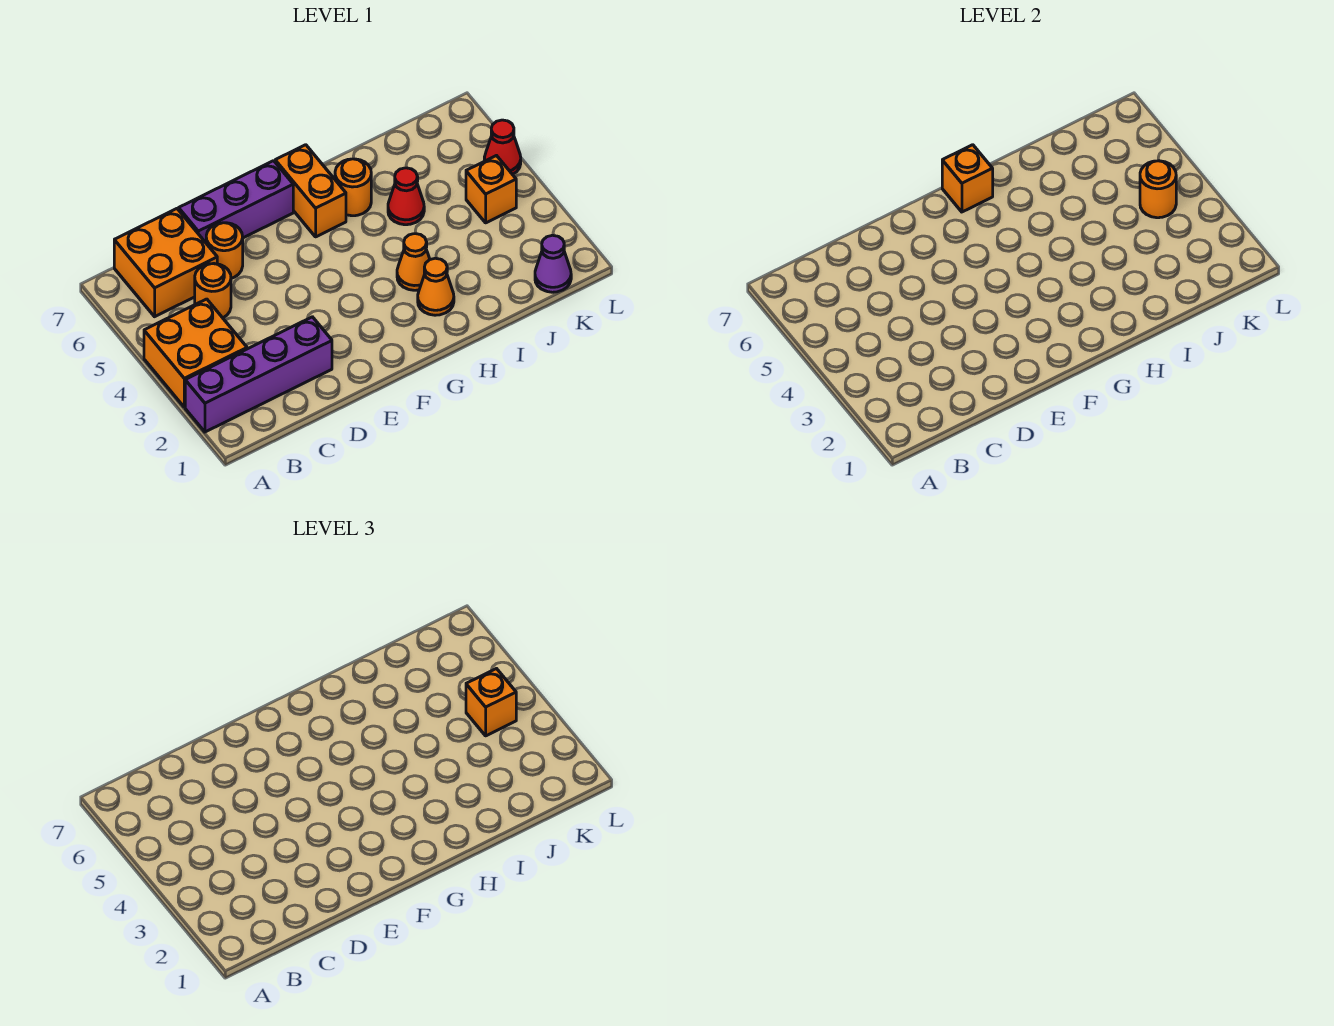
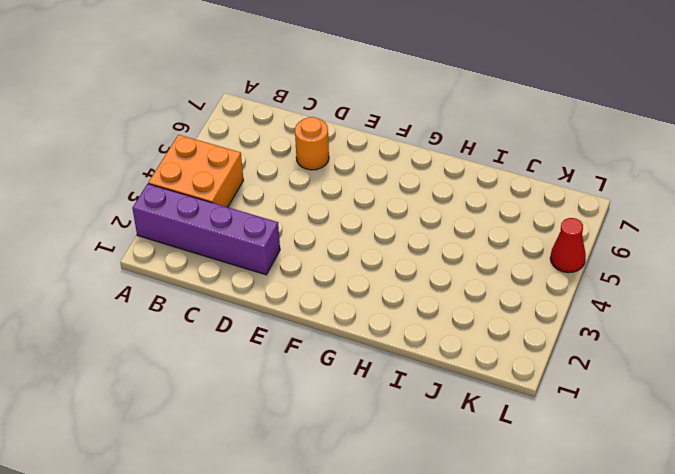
none -> orange 2x2 brick [114,209,217,317]
none -> orange 1x1 round brick [195,264,231,318]
none -> purple 1x3 brick [179,161,293,243]

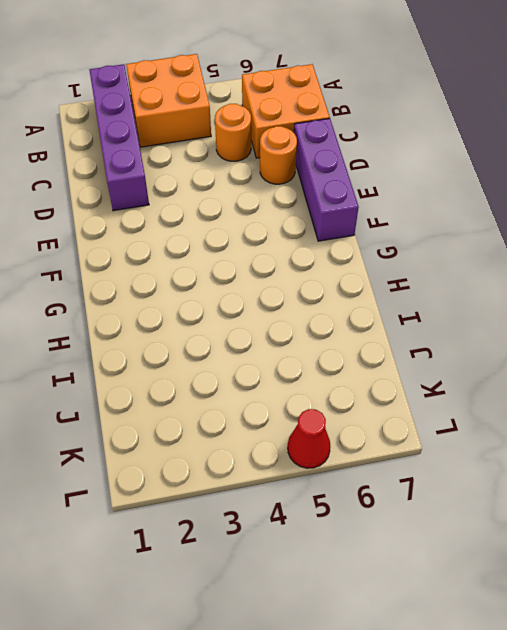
none -> orange 1x2 brick [275,145,346,237]
none -> orange 1x1 cone [418,258,454,315]
none -> orange 1x1 cone [397,234,430,290]

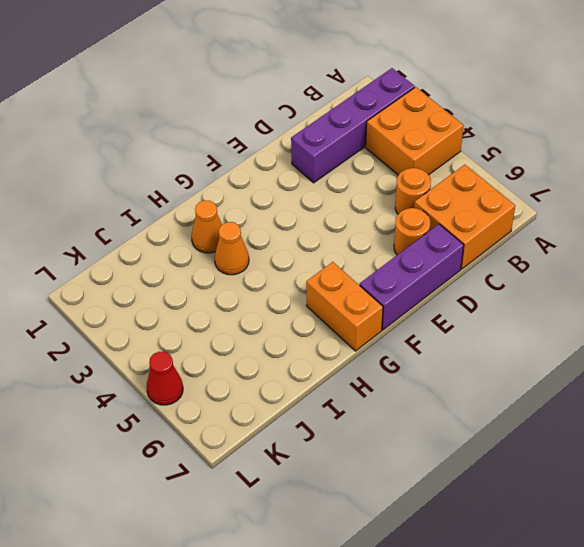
none -> orange 1x1 round brick [335,159,371,216]
none -> red 1x1 cone [388,168,424,225]
none -> purple 1x1 cone [535,235,571,292]

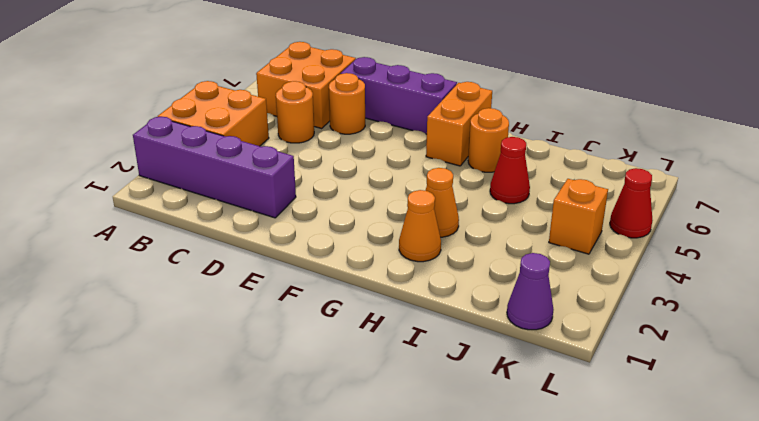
none -> orange 1x1 brick [942,145,993,212]
none -> orange 1x1 round brick [1140,161,1176,218]
none -> orange 1x1 brick [466,669,516,736]

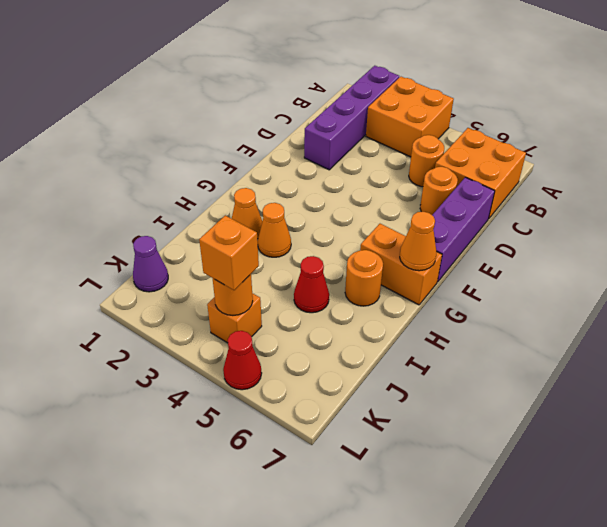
orange 1x1 cone [400,212,436,271] -> orange 1x1 brick [942,145,993,212]

